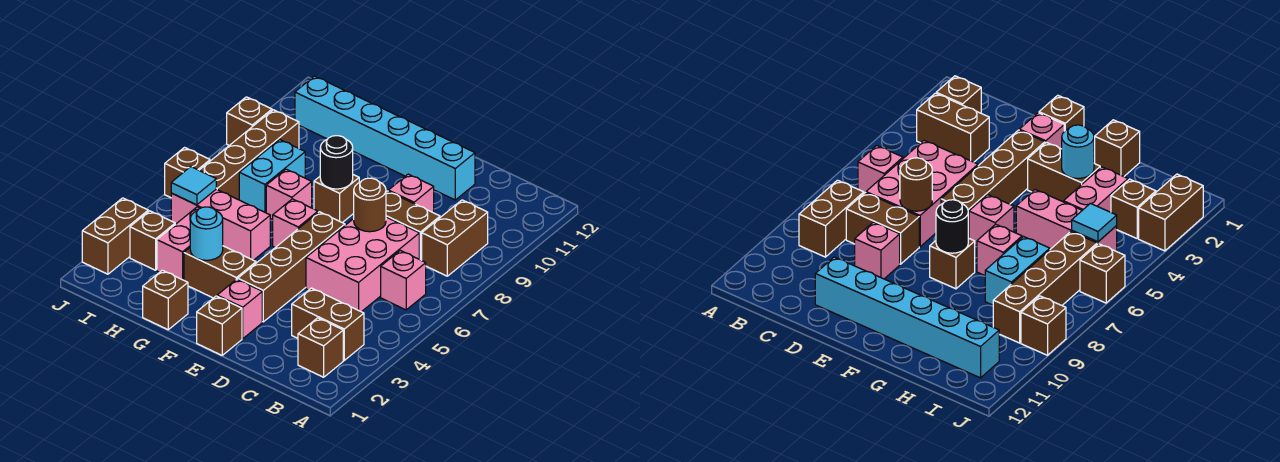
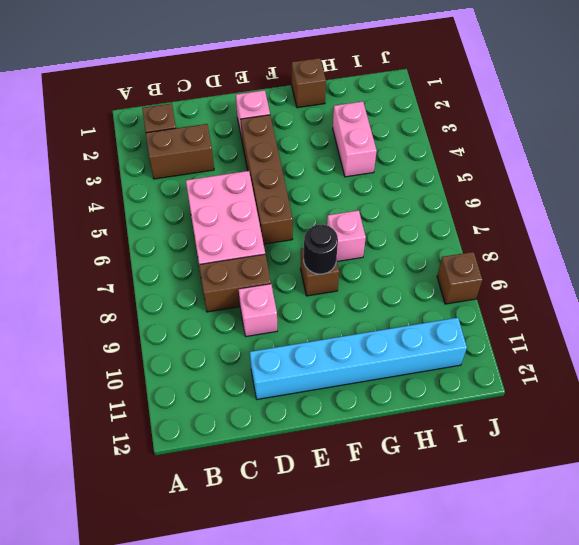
none -> pink 1x1 brick [381,251,426,310]
none -> brown 1x2 brick [422,200,488,276]
none -> brown 1x1 brick [197,296,242,355]

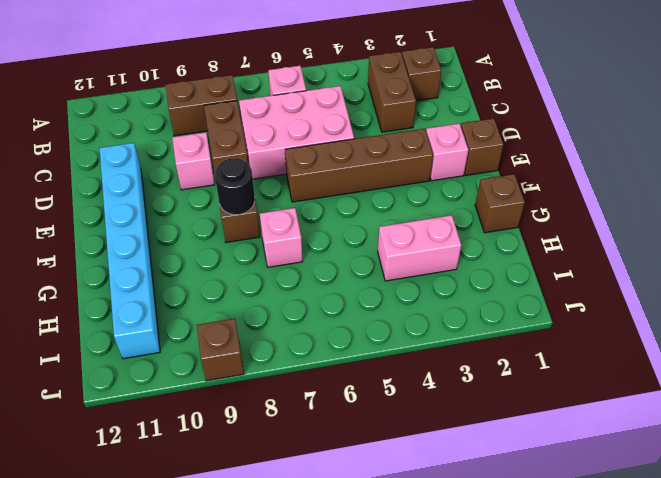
none -> brown 1x2 brick [184,246,256,298]
none -> pink 1x1 brick [273,199,318,247]
none -> pink 1x3 brick [171,189,270,260]

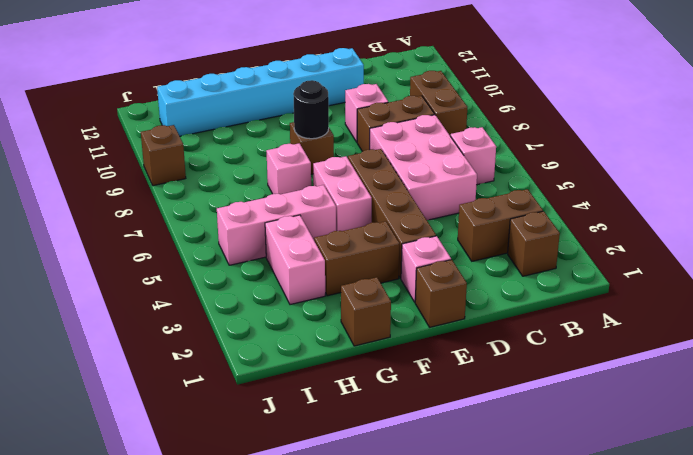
pink 1x2 brick [313,156,372,231] -> pink 1x1 brick [273,199,318,247]
none -> cyan 1x2 brick [239,139,305,213]
none -> brown 1x1 brick [130,211,175,270]
none -> brown 1x4 brick [199,110,299,200]

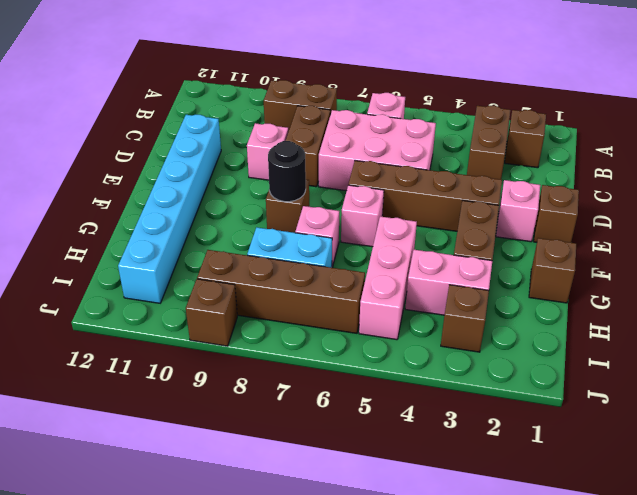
none -> brown 1x2 brick [82,198,148,274]
none -> brown 1x1 brick [165,148,210,198]
none -> brown 1x1 round brick [353,178,386,232]

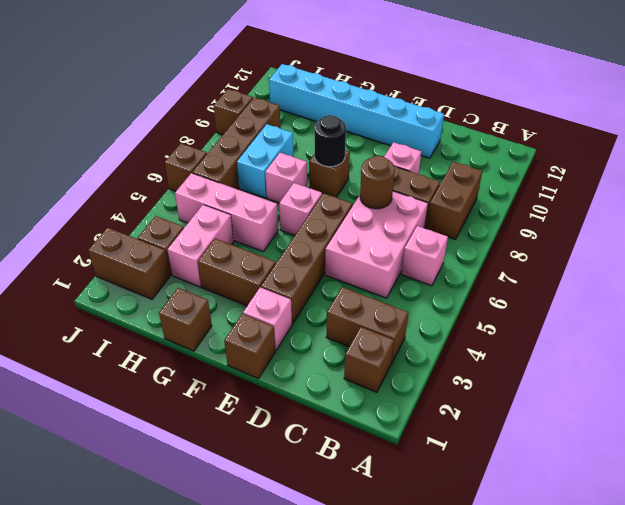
brown 1x2 brick [88,228,170,299] -> brown 1x2 brick turned to [82,198,148,274]
none -> cyan 1x1 round brick [190,207,223,260]
none -> cyan 1x1 tile [171,167,216,205]

